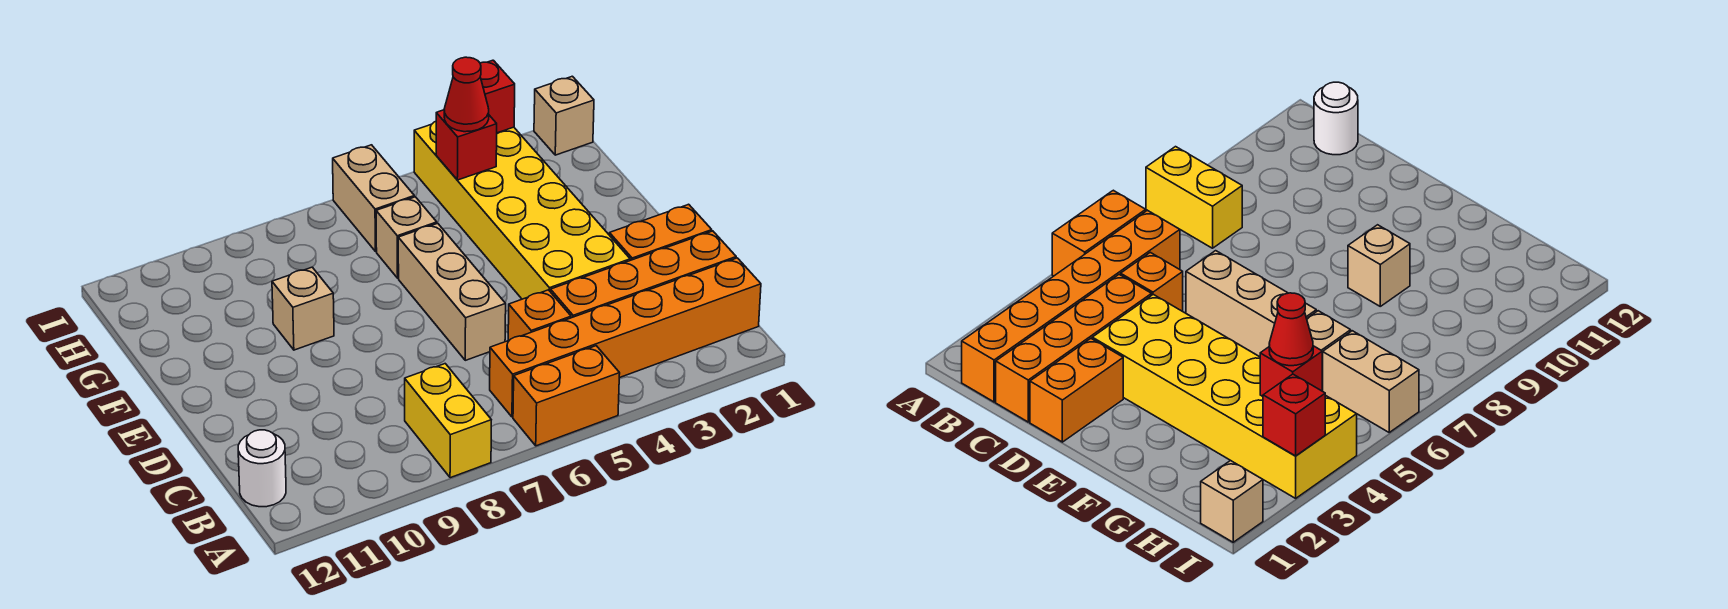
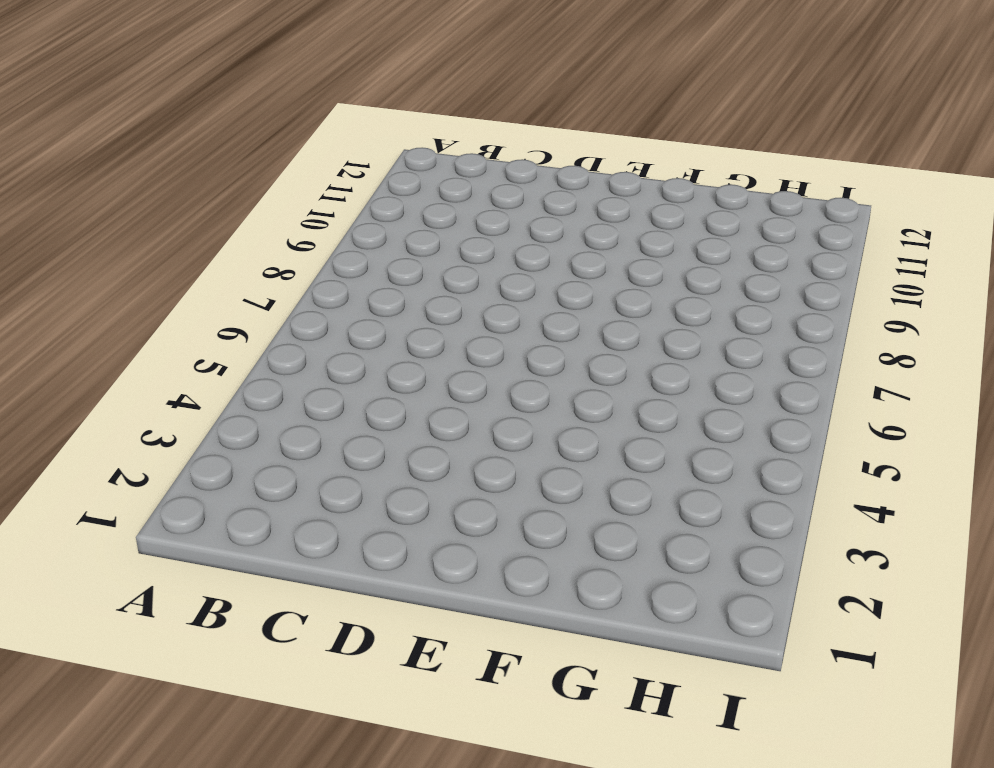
none -> orange 1x2 brick [513,346,620,446]
none -> yellow 1x2 brick [405,364,491,478]
none -> orange 1x6 brick [490,258,761,417]

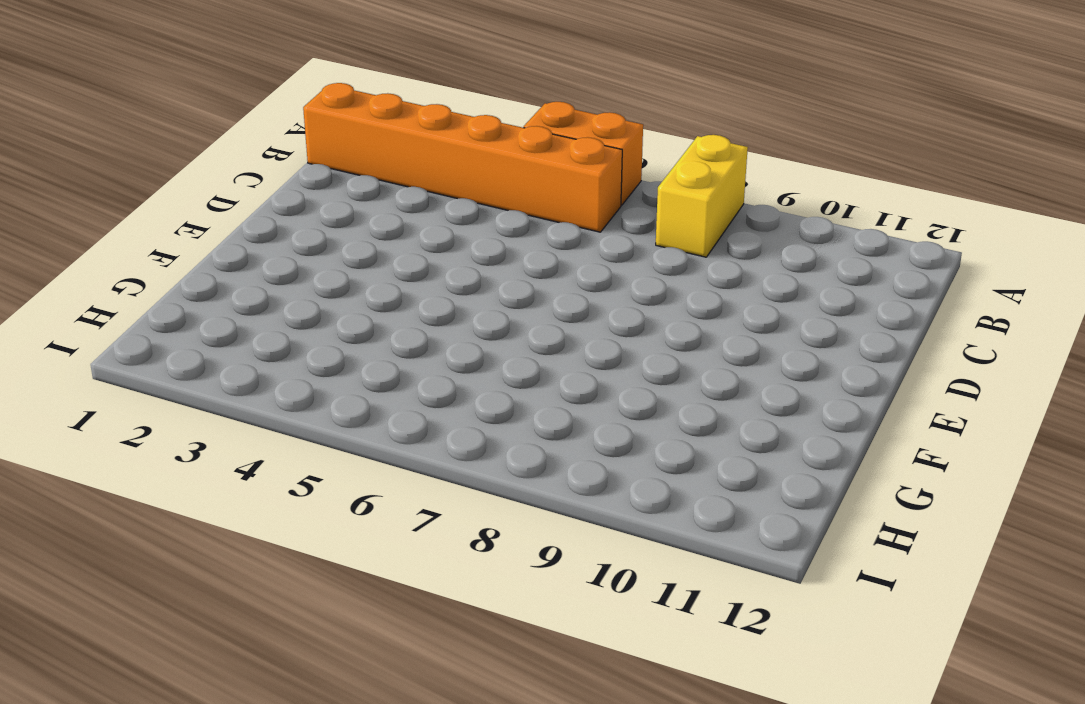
none -> white 1x1 round brick [238,430,286,507]
none -> orange 1x4 brick [551,231,736,318]
none -> orange 1x1 brick [508,290,571,340]

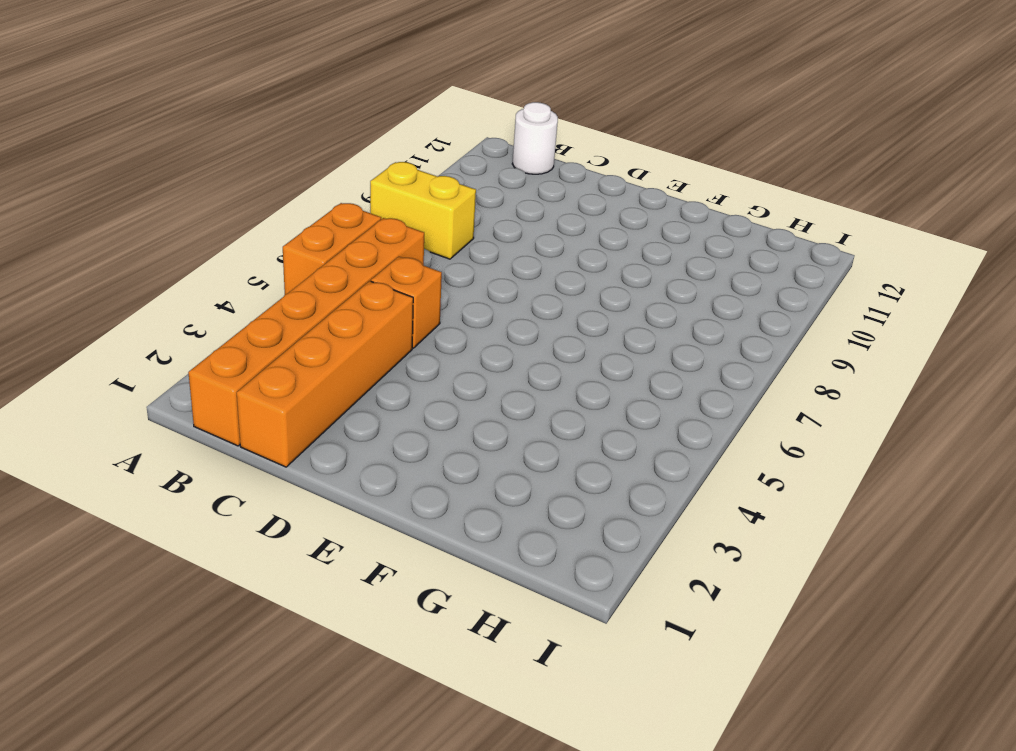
none -> orange 1x2 brick [609,204,712,260]
none -> yellow 2x6 brick [414,121,630,299]
none -> tan 1x3 brick [398,223,506,360]

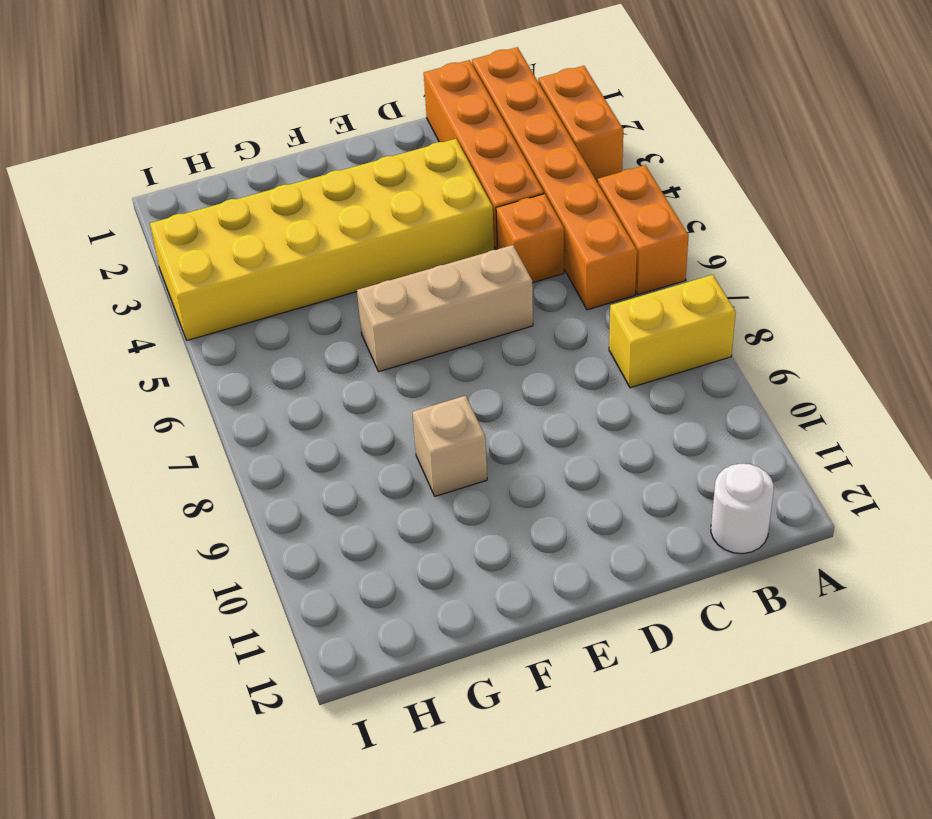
orange 1x2 brick [538,66,623,182] -> orange 1x2 brick moved to [609,204,712,260]
none -> tan 1x1 brick [376,197,437,278]
none -> tan 1x2 brick [333,145,414,252]
none -> tan 1x1 brick [534,76,594,155]

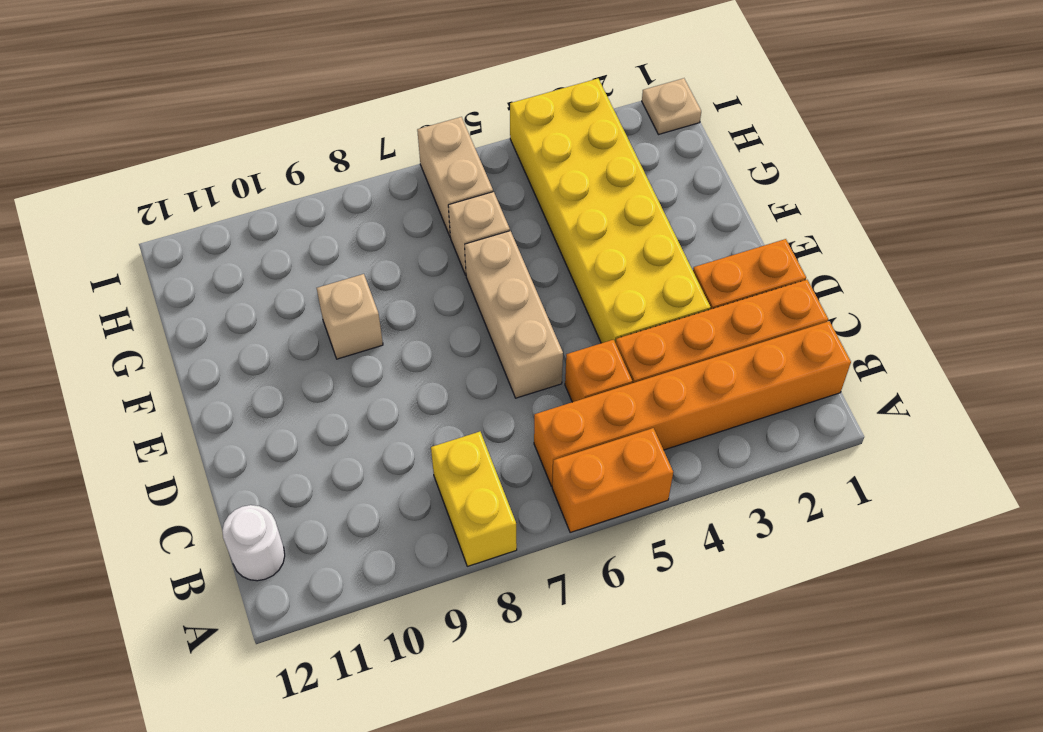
tan 1x1 plate [642,78,701,135] -> tan 1x1 brick [534,76,594,155]
none -> red 1x1 brick [436,110,497,180]
none -> red 1x1 brick [480,60,515,133]
none -> red 1x1 cone [444,57,489,132]

